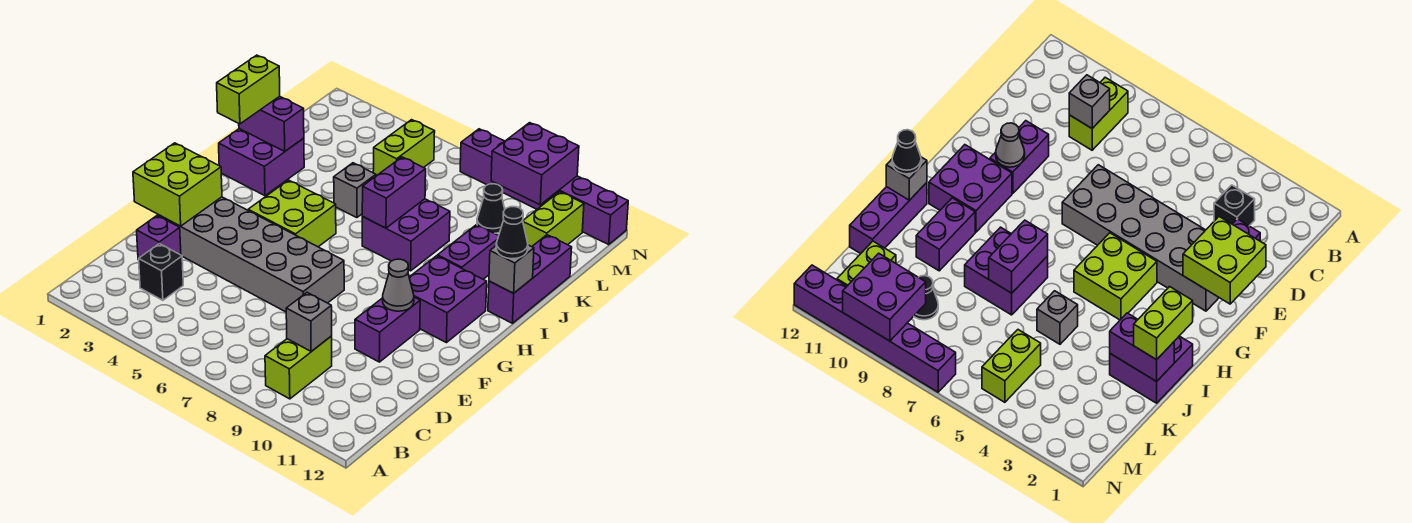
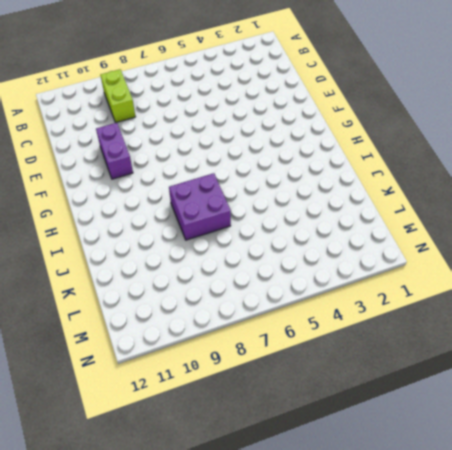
none -> black 1x1 brick [139,244,183,300]
none -> purple 1x1 brick [137,216,181,260]
none -> grey 2x6 brick [158,197,344,312]

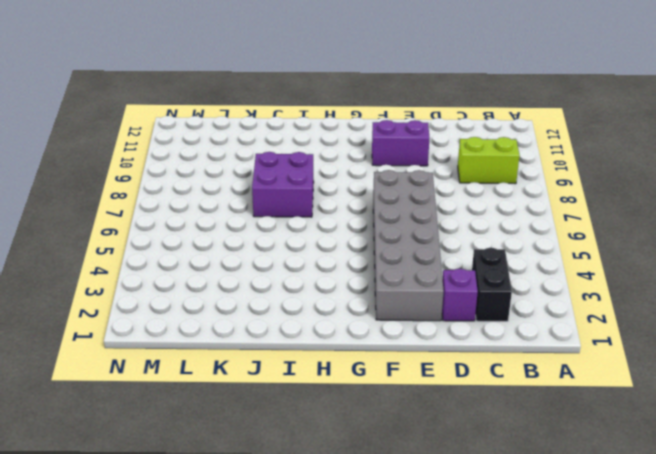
black 1x2 brick [472,248,512,321] -> black 1x1 brick [139,244,183,300]
none -> lime 2x2 brick [248,180,336,247]
none -> purple 2x2 brick [409,256,487,343]
none -> purple 2x2 brick [219,129,304,196]

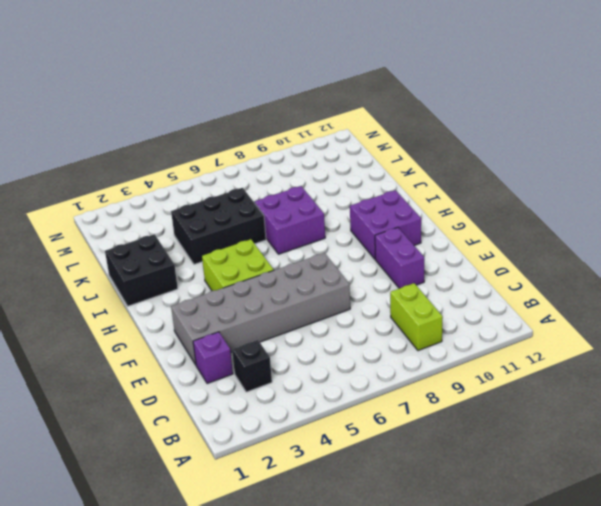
black 2x2 brick [105,234,178,306] -> purple 2x2 brick [219,129,304,196]
black 2x3 brick [171,188,266,264] -> grey 1x1 brick [334,163,376,218]
none -> purple 1x2 brick [438,225,498,279]
none -> purple 1x3 brick [488,235,572,323]
none -> lime 1x2 brick [373,120,435,176]

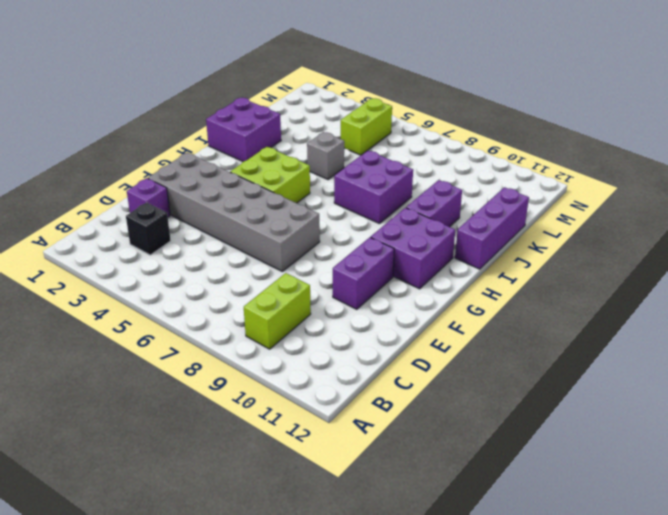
none -> black 1x1 cone [477,184,505,233]
none -> lime 1x2 brick [523,192,584,247]
none -> purple 1x6 brick [460,129,628,244]

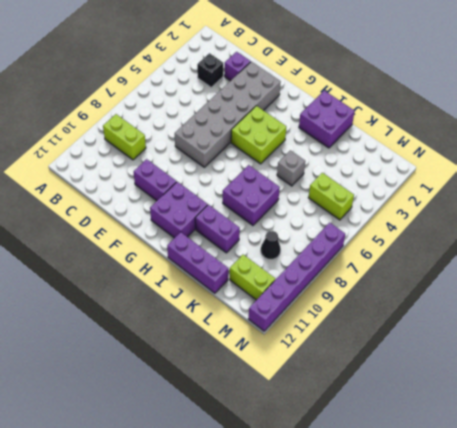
none -> grey 1x1 brick [286,293,332,351]
none -> lime 2x2 brick [133,143,222,226]
none -> grey 1x1 cone [383,259,414,311]

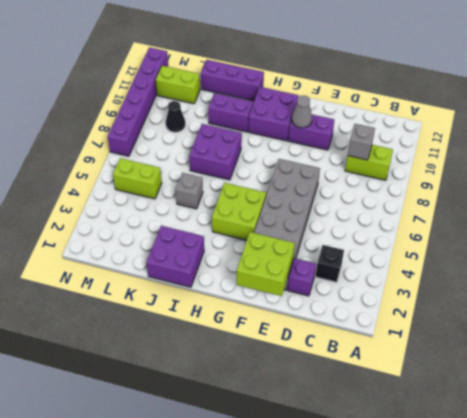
none -> purple 1x2 brick [362,157,426,228]
none -> grey 1x1 brick [489,245,534,293]
none -> purple 1x2 brick [239,96,304,151]

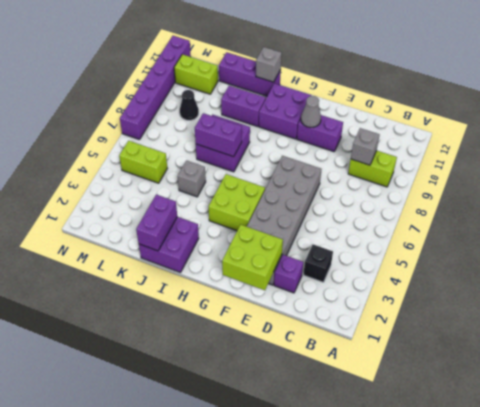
none -> purple 2x2 brick [491,123,579,205]
none -> lime 1x2 brick [217,55,280,124]
none -> black 1x1 cone [496,207,528,259]

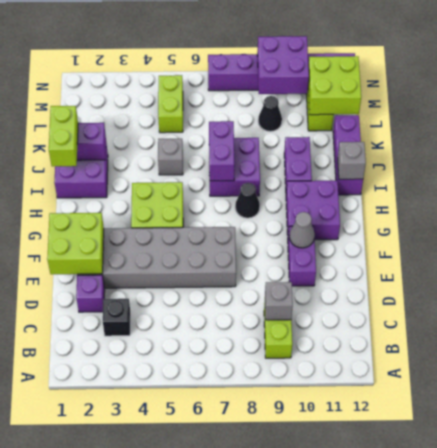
black 1x1 cone [235,183,260,218] -> black 1x1 cone moved to [496,207,528,259]
lime 2x2 brick [308,56,361,115] -> none

